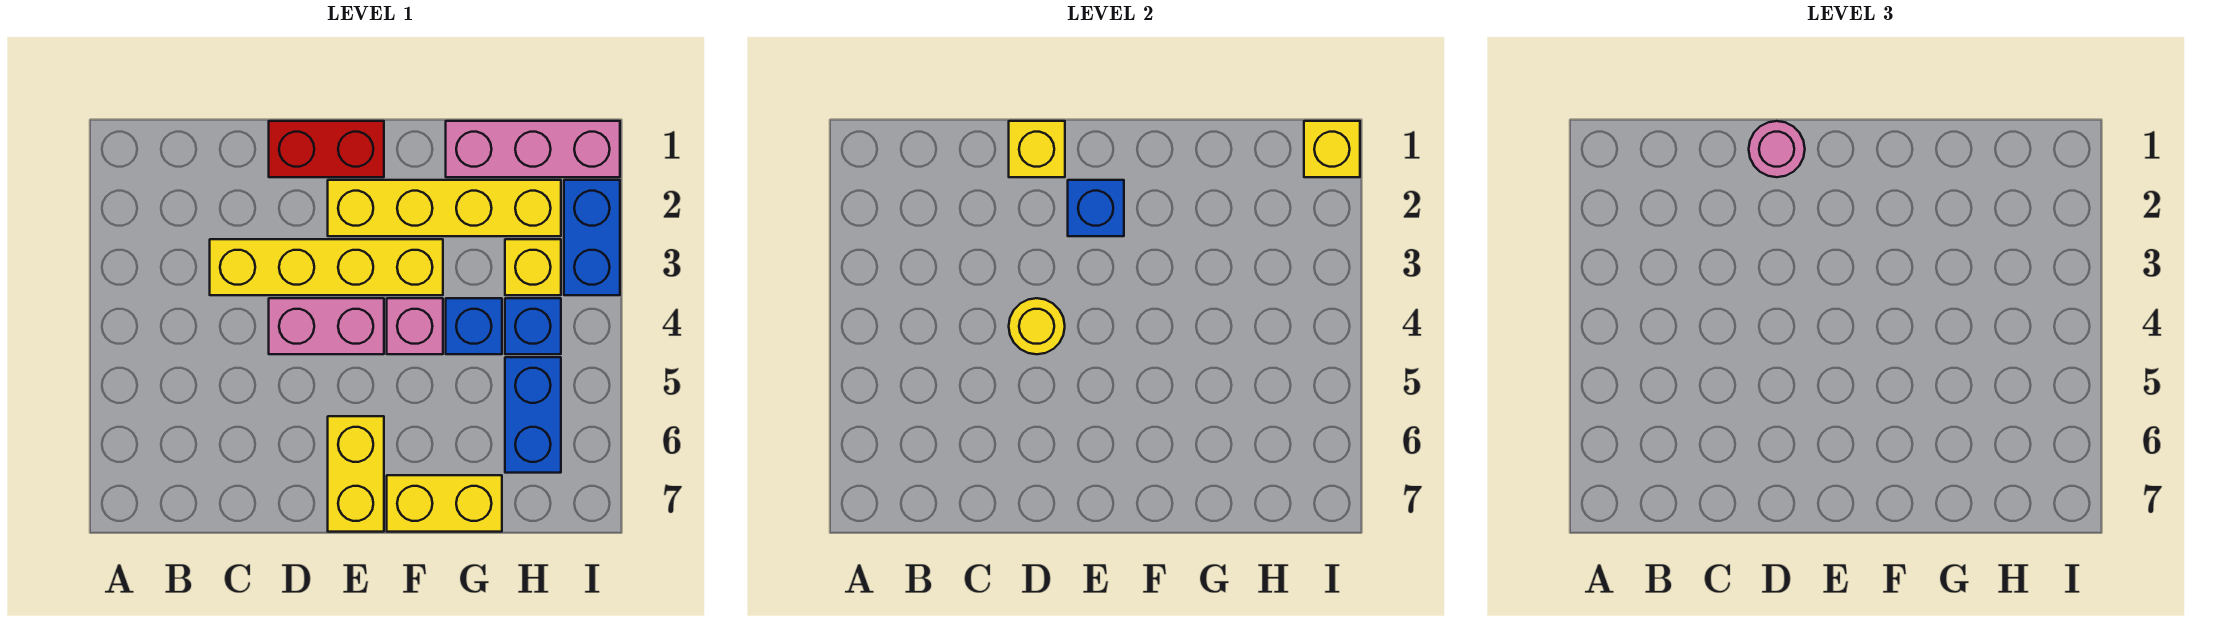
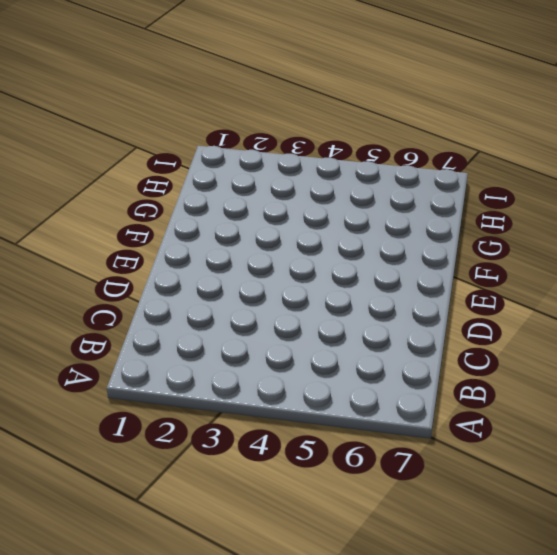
none -> yellow 1x4 brick [210,239,443,295]
none -> red 1x2 brick [269,121,384,177]
none -> pink 1x2 brick [269,298,384,354]

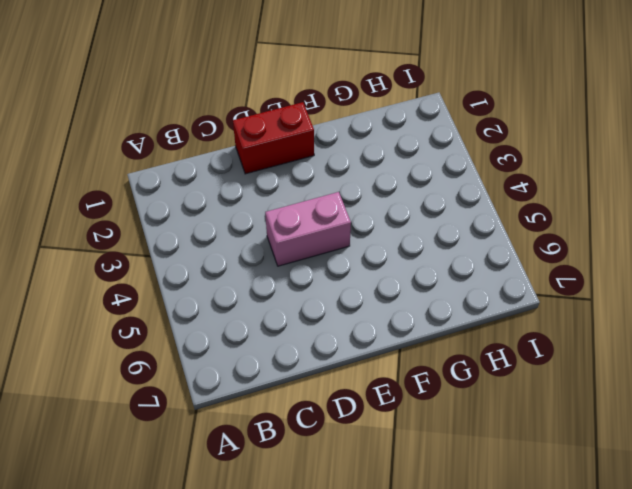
none -> yellow 1x4 brick [210,239,443,295]
none -> yellow 1x4 brick [328,180,561,236]
none -> yellow 1x2 brick [328,416,384,532]

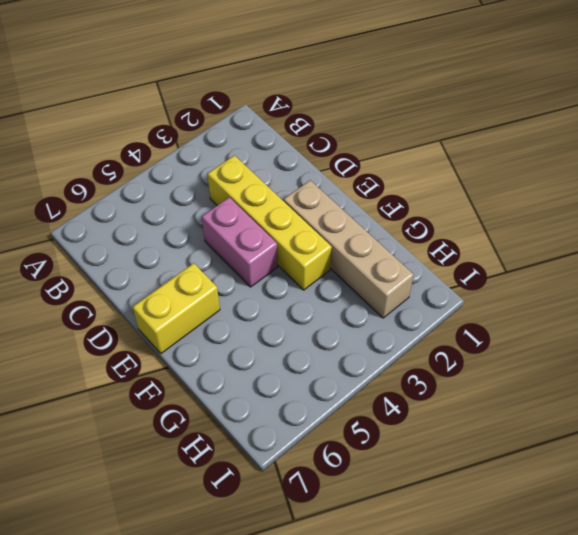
tan 1x4 brick [284,180,414,318] -> yellow 1x4 brick [328,180,561,236]
none -> red 1x2 brick [269,121,384,177]
none -> pink 1x1 brick [387,298,443,354]
none -> yellow 1x2 brick [387,475,502,532]

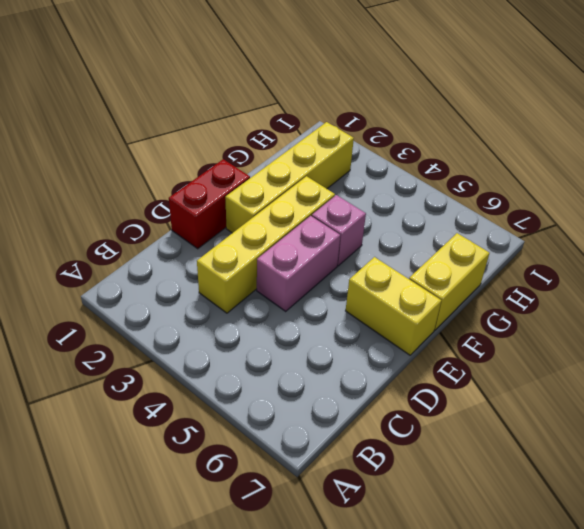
none -> pink 1x3 brick [446,121,620,177]
none -> blue 1x1 brick [446,298,502,354]
none -> yellow 1x1 brick [505,239,561,295]

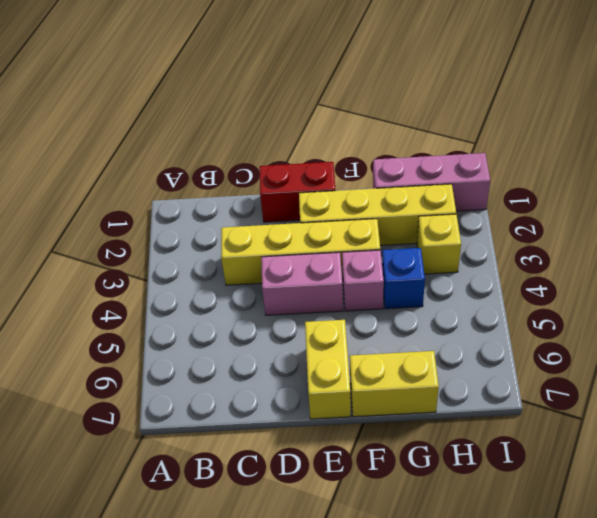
none -> blue 1x1 brick [505,298,561,354]
none -> blue 1x2 brick [505,357,561,473]
none -> blue 1x2 brick [564,180,620,295]

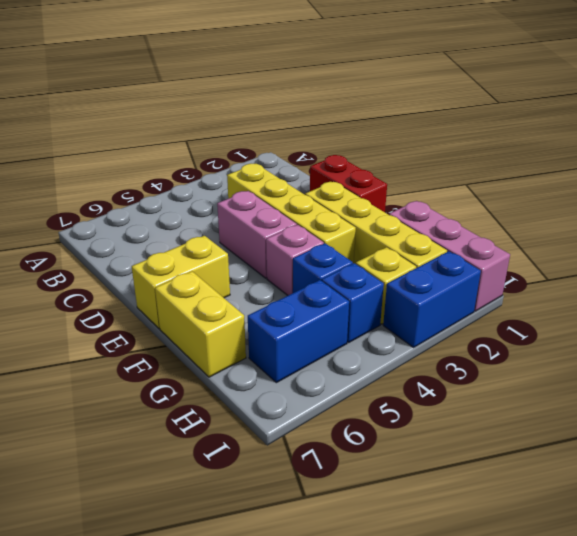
none -> yellow 1x1 brick [1009,121,1065,177]
none -> yellow 1x1 round brick [1009,298,1065,354]
none -> blue 1x1 brick [1068,180,1124,236]

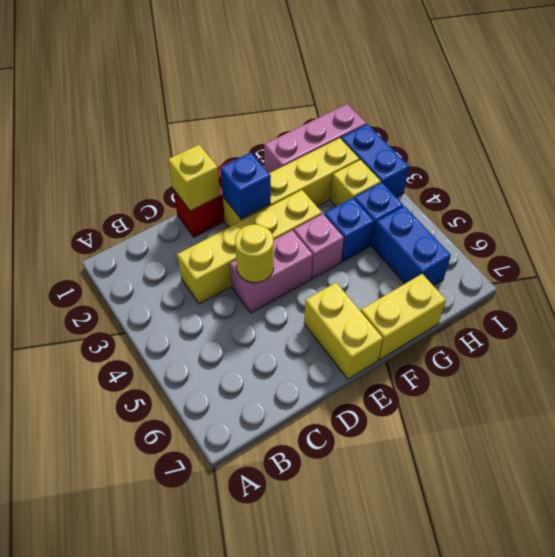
none -> yellow 1x1 brick [1304,121,1360,177]
none -> pink 1x1 round brick [1749,121,1805,177]

